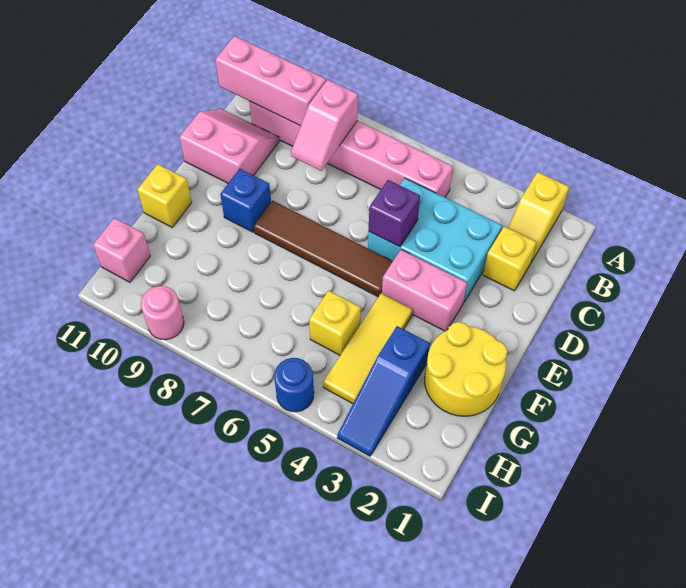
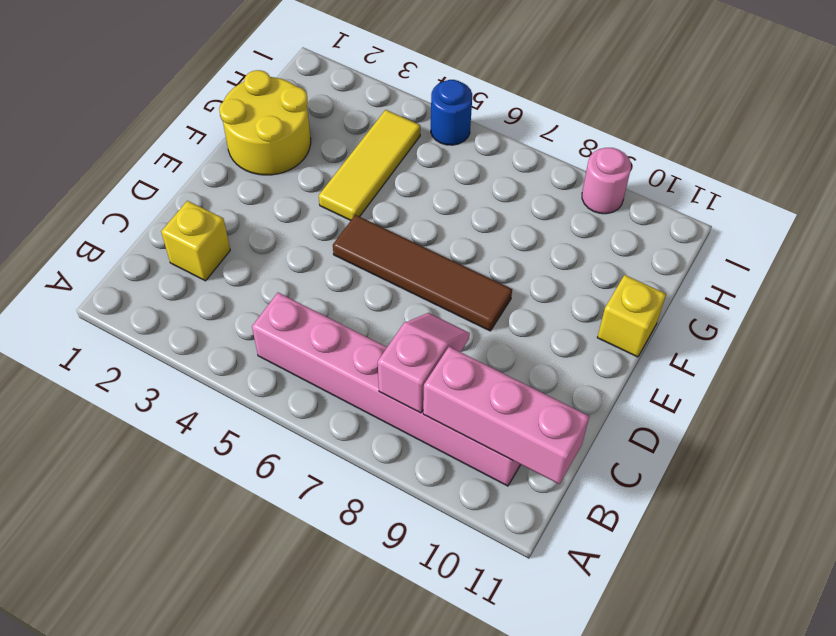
none -> yellow 1x2 slope [508,172,569,262]
none -> cyan 2x3 brick [368,178,502,302]
none -> pink 2x2 slope [180,109,279,183]

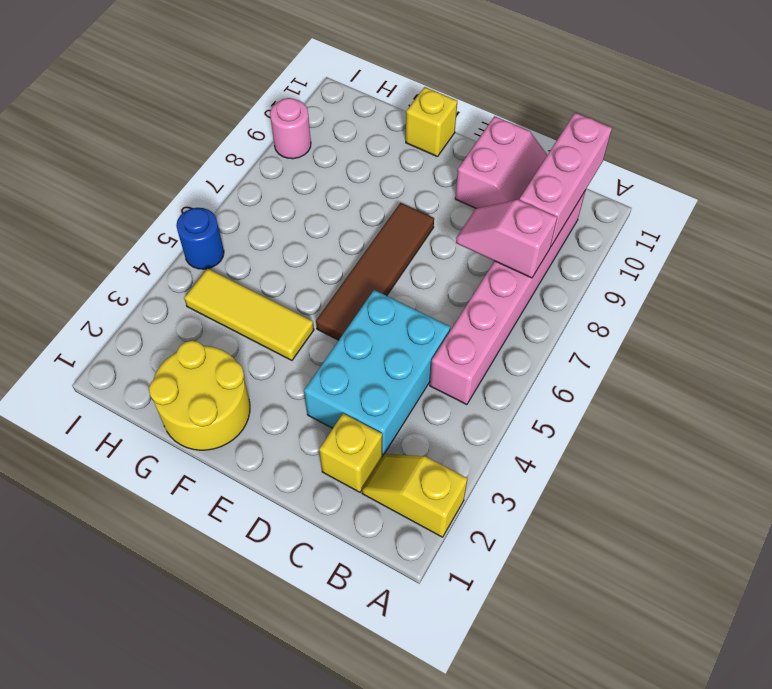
none -> pink 1x2 brick [382,250,467,331]
none -> blue 1x1 brick [220,169,271,232]
none -> blue 1x3 slope [337,326,430,456]

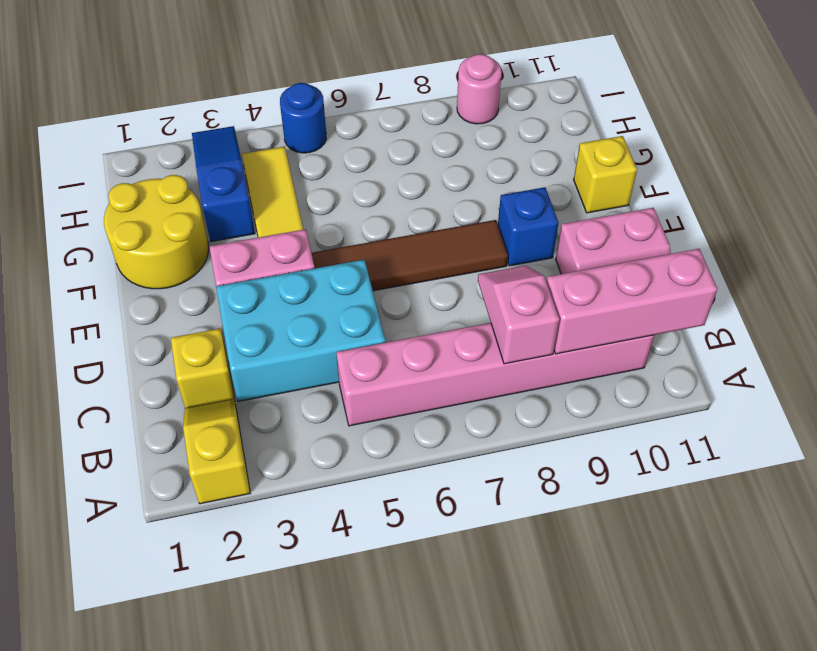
none -> yellow 1x1 brick [309,291,361,355]
none -> pink 1x1 brick [93,218,150,282]
none -> purple 1x1 brick [369,180,420,247]

